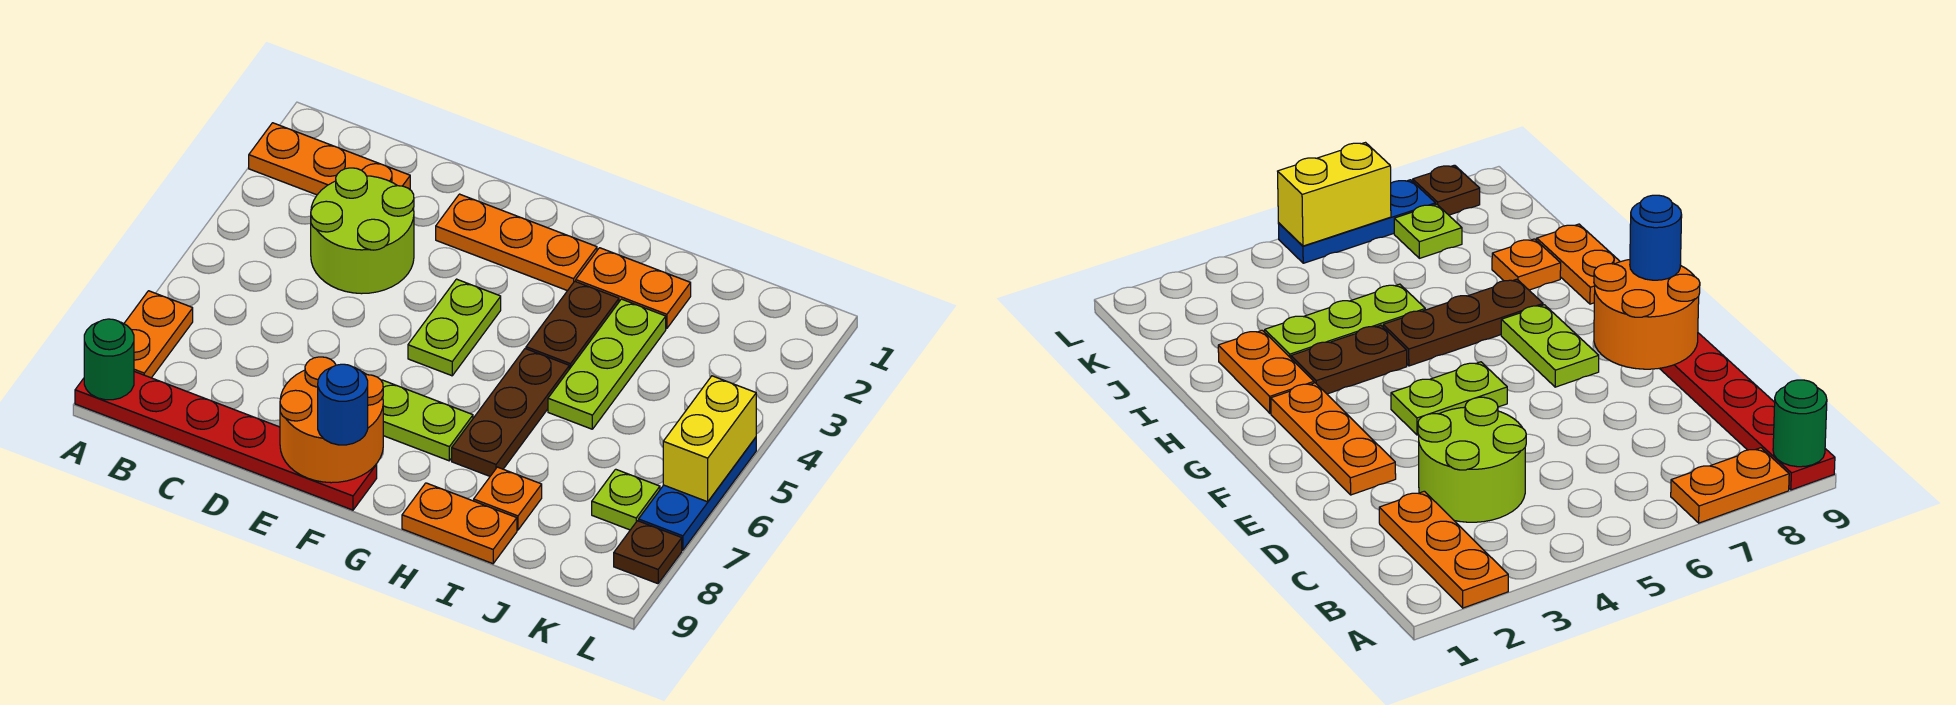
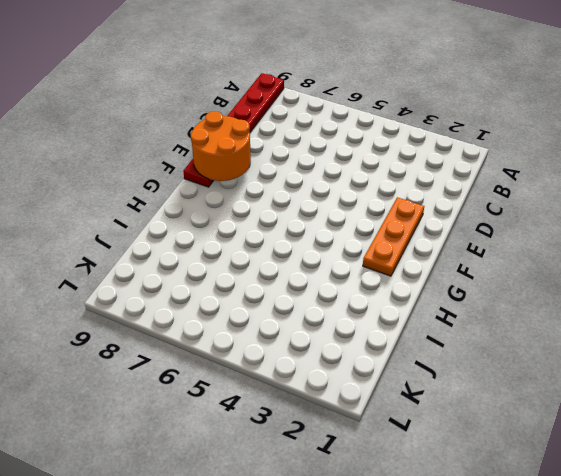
none -> orange 1x3 plate [249,123,410,195]
none -> orange 1x2 plate [124,291,193,378]
none -> lime 2x2 round brick [311,168,414,294]

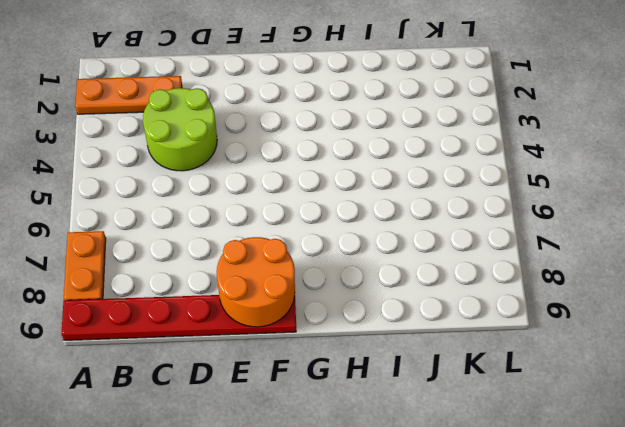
none -> orange 1x3 plate [436,194,597,291]
none -> lime 1x2 plate [408,279,501,376]
none -> lime 1x2 plate [381,380,473,461]

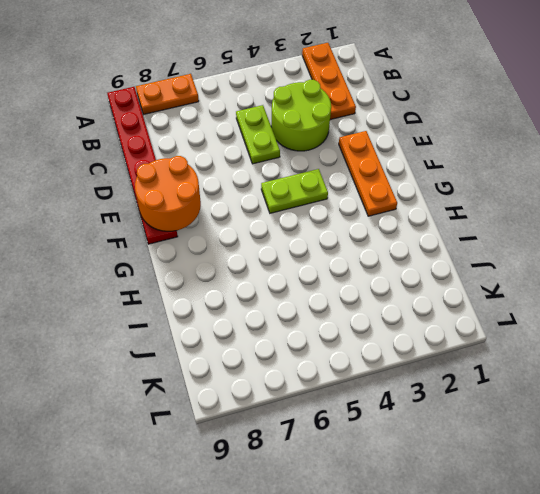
lime 1x2 plate [236,105,280,164] -> lime 1x2 plate moved to [381,380,473,461]
none -> orange 1x2 plate [576,248,691,329]
none -> brown 1x2 plate [526,281,619,369]
none -> brown 1x3 plate [452,349,569,476]

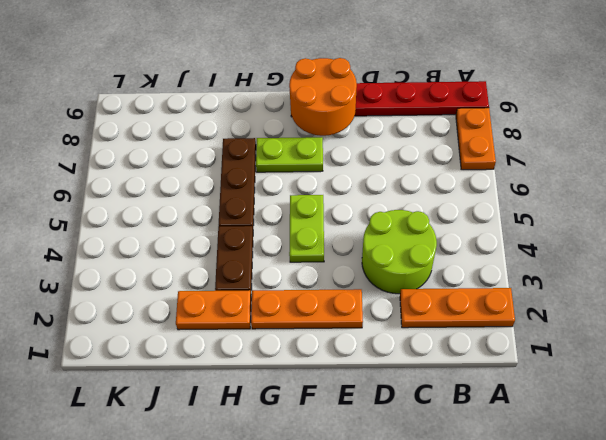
none -> orange 1x2 plate [402,483,517,564]
none -> lime 1x3 plate [548,299,666,429]
none -> orange 1x1 plate [474,467,542,530]

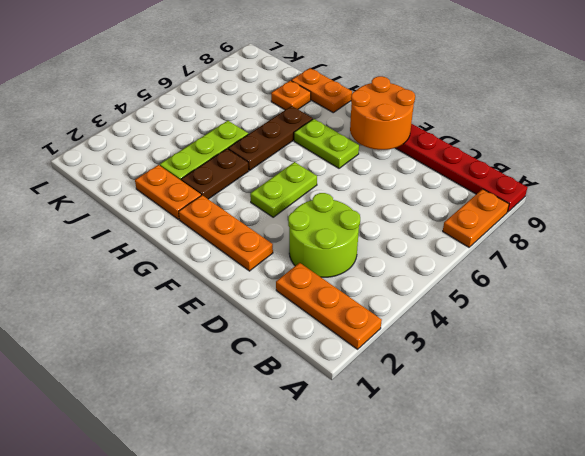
none -> lime 1x1 plate [592,469,660,530]
none -> blue 1x3 plate [639,437,756,550]
none -> brown 1x1 plate [614,521,682,584]

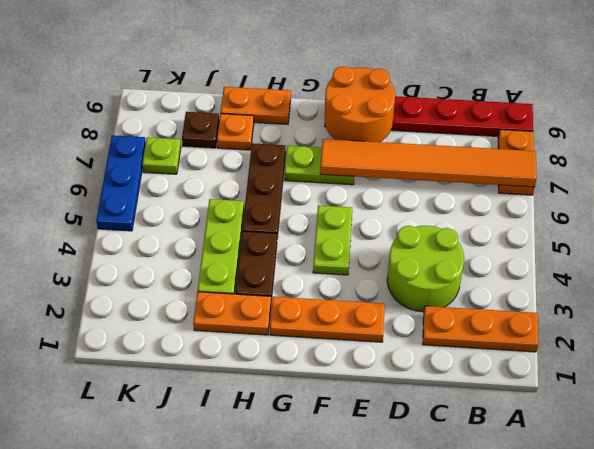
orange 1x6 tile [320,139,537,187] -> none
brown 1x1 plate [182,112,219,148] -> brown 1x1 plate moved to [614,521,682,584]
none -> green 1x1 round brick [84,319,134,400]
none -> yellow 1x2 brick [663,376,756,502]
none -> blue 1x1 round brick [318,364,368,445]

